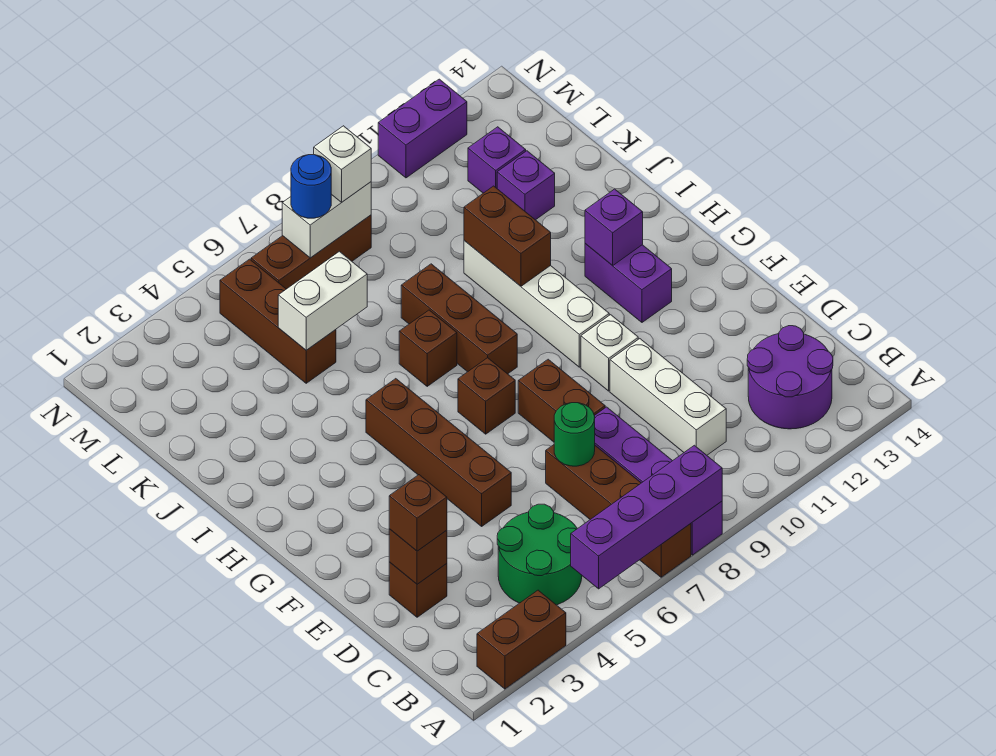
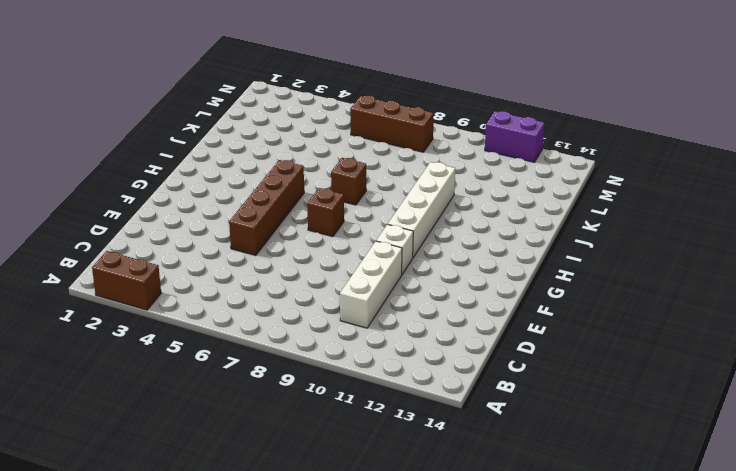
none -> brown 1x4 brick [546,445,691,577]
none -> purple 1x4 brick [595,407,722,555]
none -> green 2x2 round brick [497,504,582,605]
none -> purple 2x2 round brick [747,326,833,429]

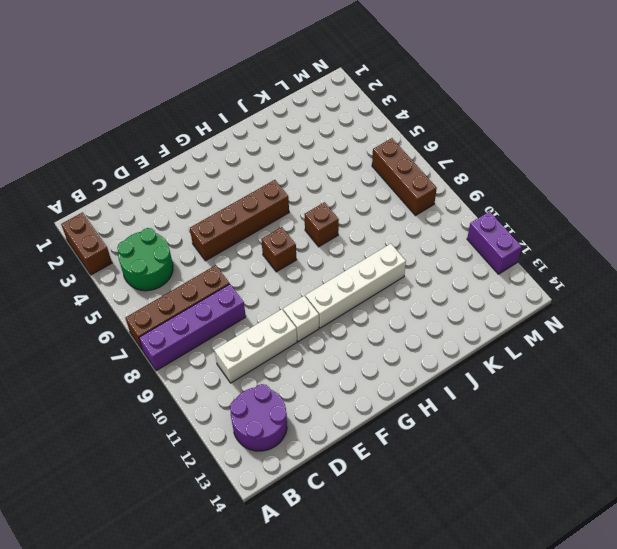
none -> brown 1x1 brick [389,562,447,617]
none -> brown 1x2 brick [518,359,605,442]
none -> purple 1x2 brick [585,244,672,322]
none -> brown 1x3 brick [401,264,517,374]

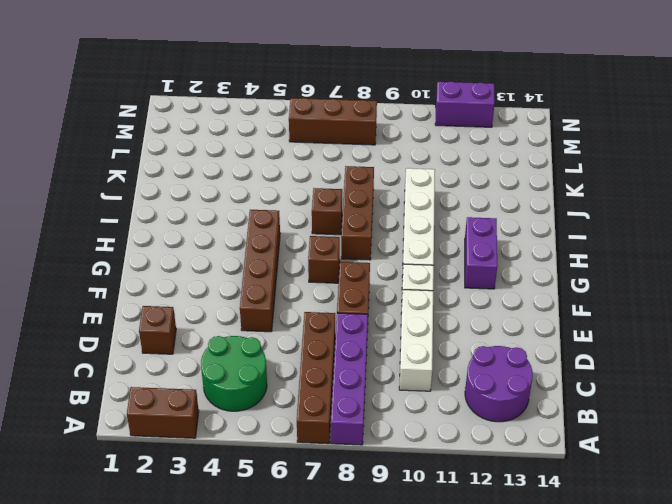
none -> brown 1x3 brick [220,259,336,383]
none -> purple 1x1 brick [497,151,555,220]
none -> purple 1x1 brick [468,127,526,193]
none -> purple 1x4 brick [571,445,722,589]

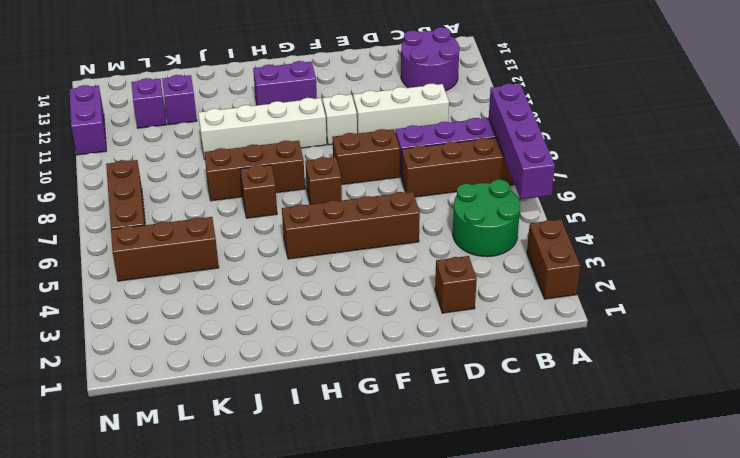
none -> brown 1x1 brick [389,529,447,584]
none -> green 1x1 round brick [554,403,595,466]
none -> purple 1x1 brick [585,189,643,266]
none -> brown 1x2 brick [464,186,551,286]

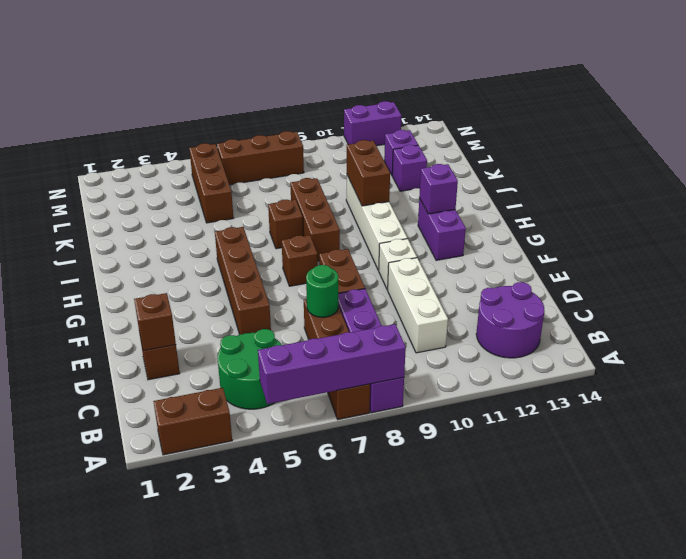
none -> white 1x2 brick [278,251,367,350]
none -> white 1x2 brick [282,182,371,258]
none -> brown 1x1 brick [389,475,447,551]
none -> blue 1x1 round brick [291,155,331,218]

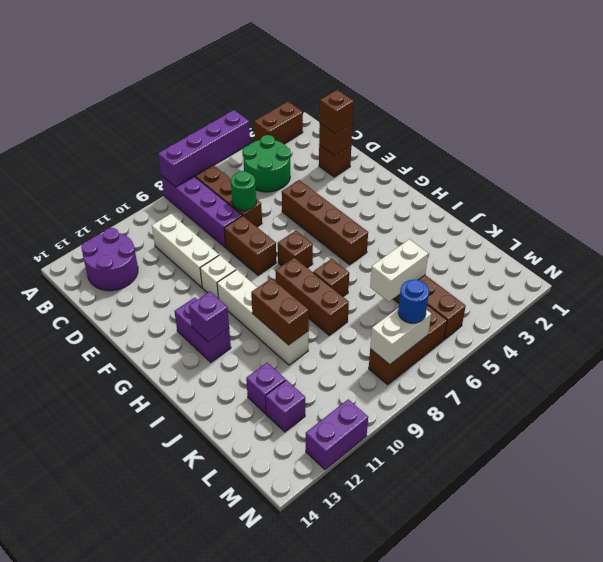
none -> white 1x1 brick [314,126,371,202]

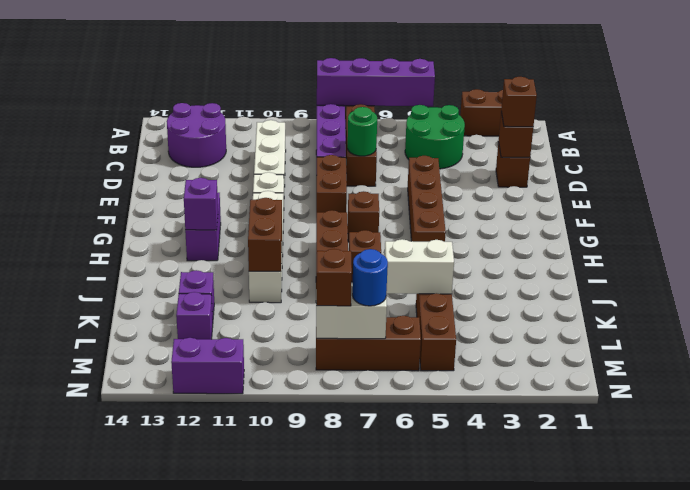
brown 1x1 brick [316,249,352,306] -> white 1x1 brick [314,126,371,202]

